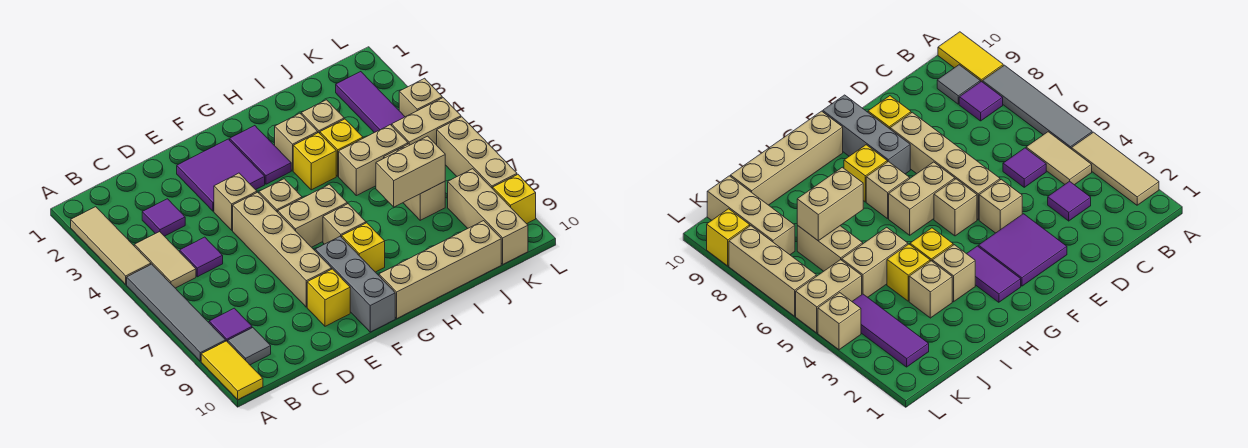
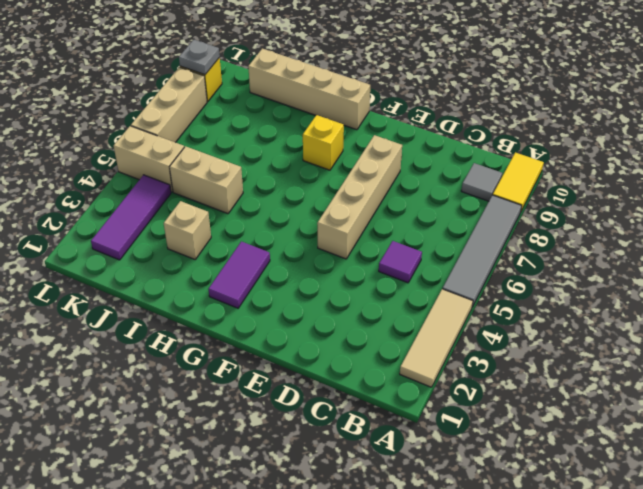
grey 1x1 plate [179,40,220,75] -> none
none -> tan 1x2 tile [134,232,196,288]
none -> purple 1x1 tile [209,308,252,342]
none -> purple 1x1 tile [142,199,185,236]
none -> purple 2x2 tile [177,139,265,211]

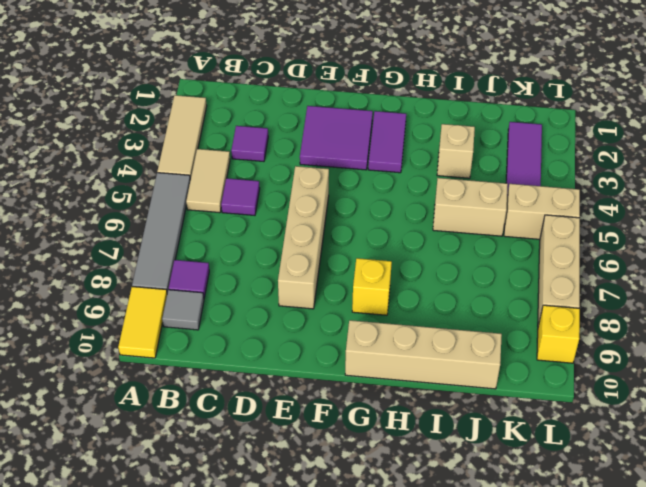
none -> tan 1x1 brick [214,173,257,230]
none -> yellow 1x1 brick [307,269,350,326]
none -> tan 1x1 brick [259,179,302,212]
none -> tan 1x2 brick [278,184,347,247]

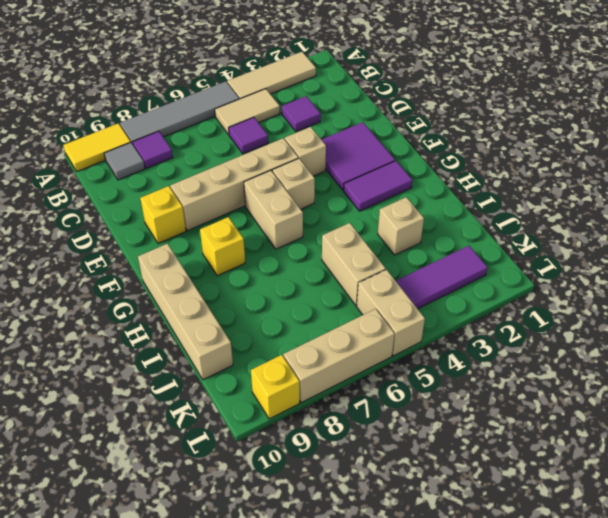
none -> grey 1x3 brick [315,236,395,332]
none -> tan 1x1 brick [323,204,366,244]
none -> tan 1x1 brick [275,113,318,171]
none -> yellow 1x1 brick [293,133,336,190]

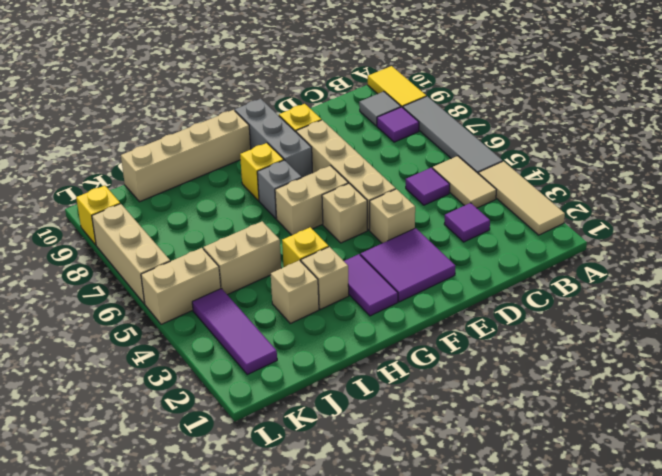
grey 1x1 brick [257,160,302,219] -> tan 1x1 brick [323,204,366,244]
none -> yellow 1x1 brick [320,119,363,176]
none -> tan 1x2 brick [384,144,445,220]
none -> tan 1x3 brick [448,169,528,264]
none -> tan 1x1 brick [399,78,442,117]

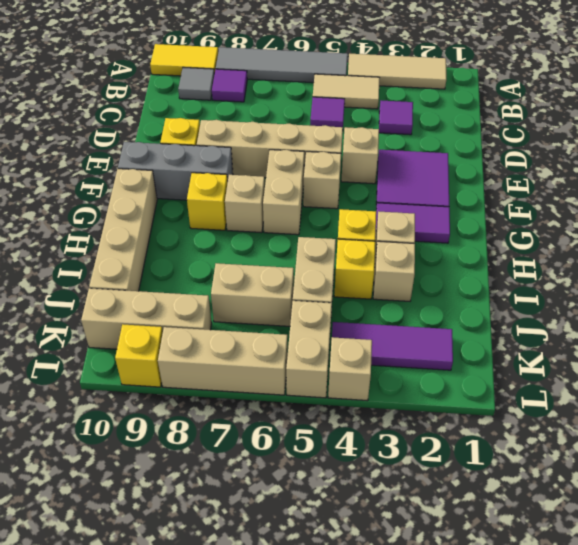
none -> tan 1x2 brick [376,136,445,207]

